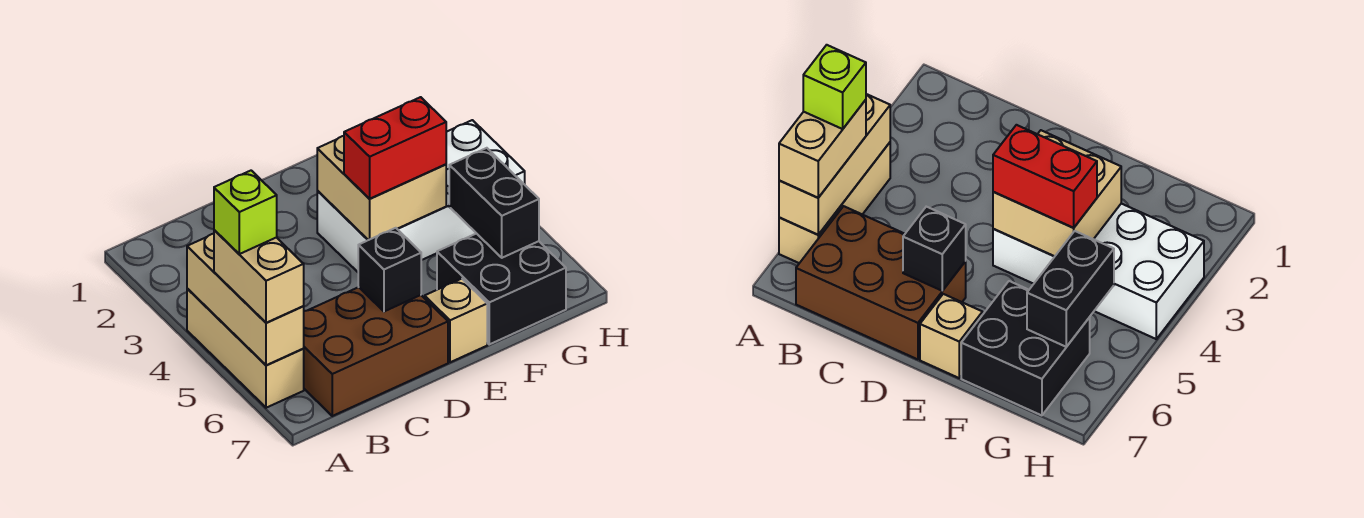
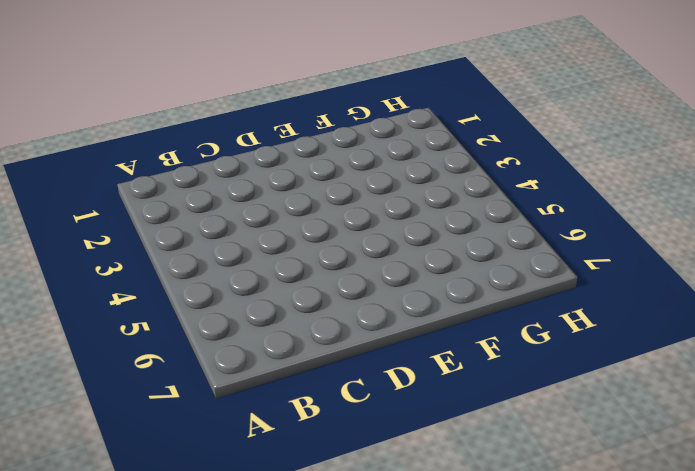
none -> tan 1x3 brick [187,289,304,408]
none -> brown 2x3 brick [303,287,448,416]
none -> white 2x4 brick [317,120,525,272]

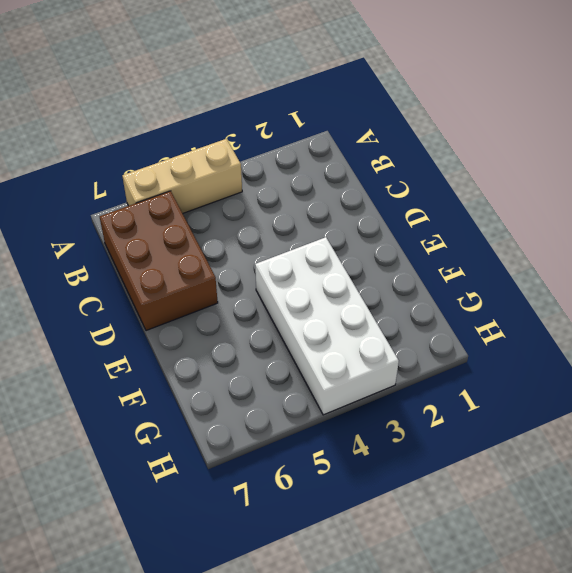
none -> tan 1x1 brick [425,279,487,362]
none -> black 2x2 brick [437,233,566,344]
none -> tan 1x3 brick [187,234,304,365]

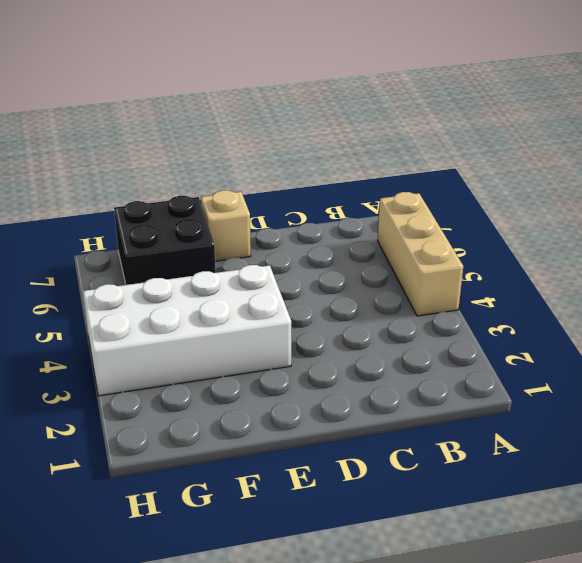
none -> brown 2x3 brick [303,287,448,416]
none -> tan 1x3 brick [187,234,304,365]
none -> black 1x1 brick [358,228,421,312]

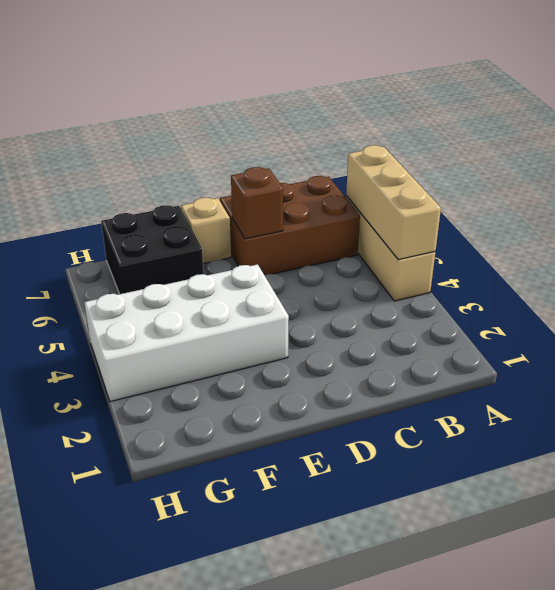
brown 1x1 brick [231,167,283,239] -> black 1x1 brick [358,228,421,312]
none -> tan 2x2 brick [317,136,446,240]
none -> black 1x2 brick [449,148,539,258]
none -> tan 1x2 brick [214,230,304,323]

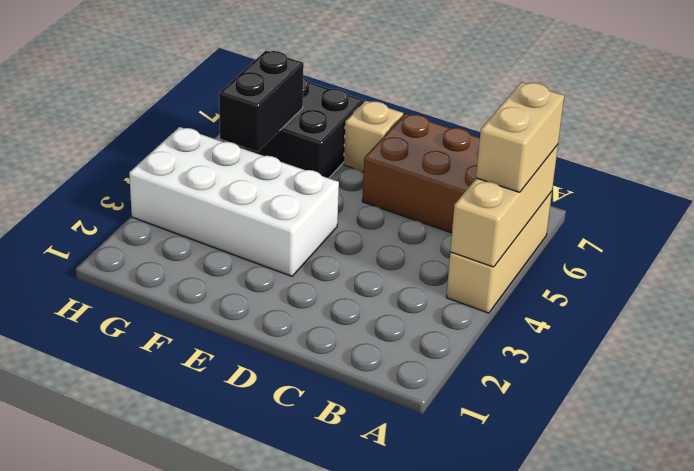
none -> black 1x1 brick [358,228,421,312]
none -> tan 2x2 brick [317,136,446,240]
none -> red 1x2 brick [344,97,446,199]

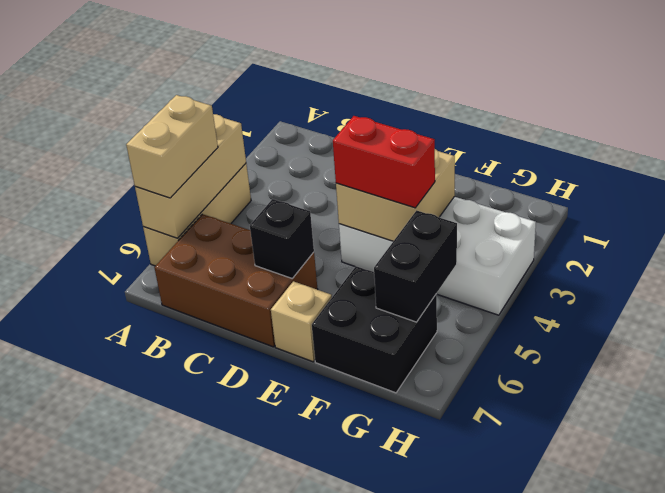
none -> lime 1x1 brick [214,171,277,254]

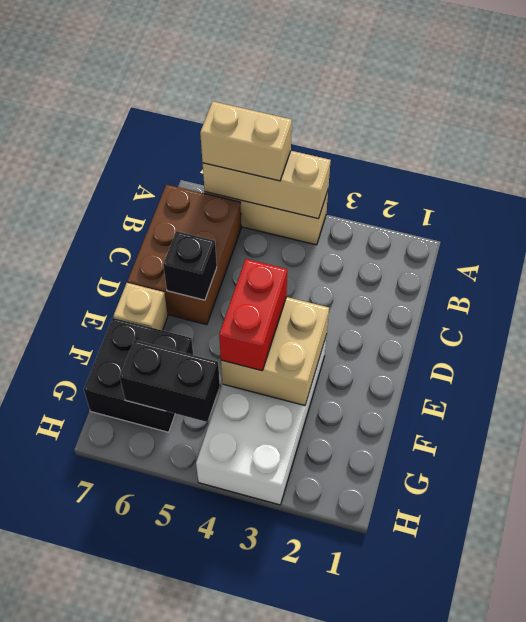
none -> lime 1x1 brick [214,171,277,254]

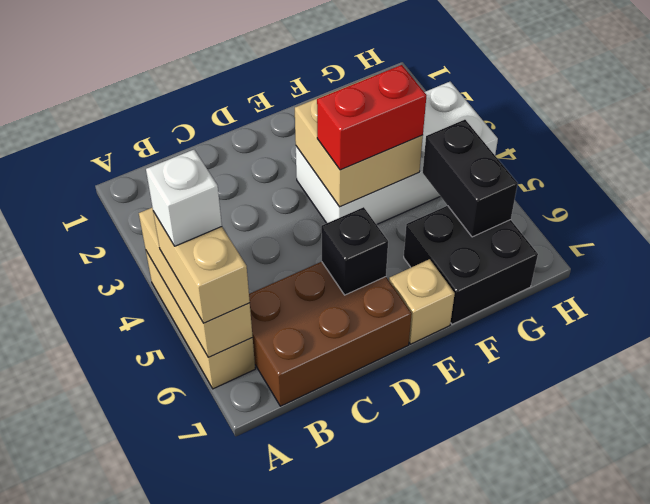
white 1x1 brick [146,150,222,246] -> lime 1x1 brick [214,171,277,254]

